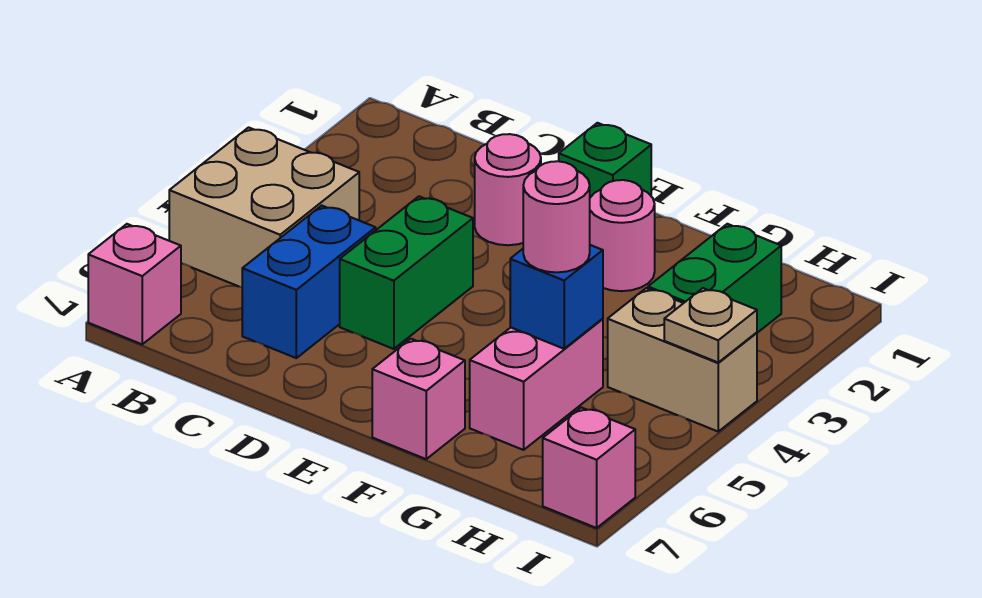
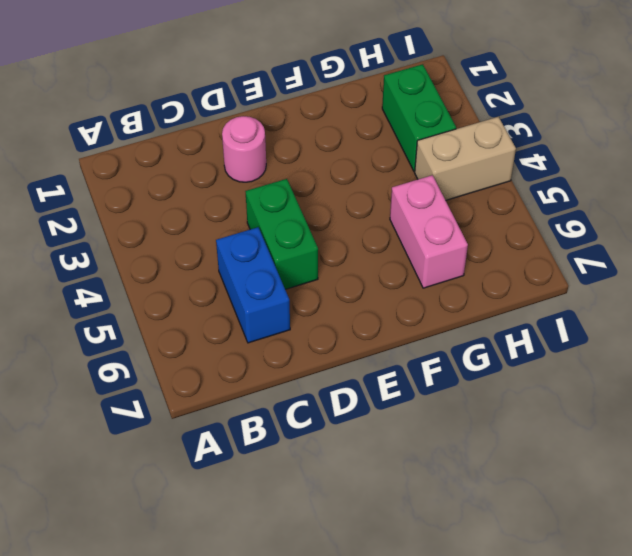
none -> tan 2x2 brick [169,127,359,287]
none -> pink 1x1 brick [88,224,181,344]
none -> green 1x1 brick [559,123,651,197]

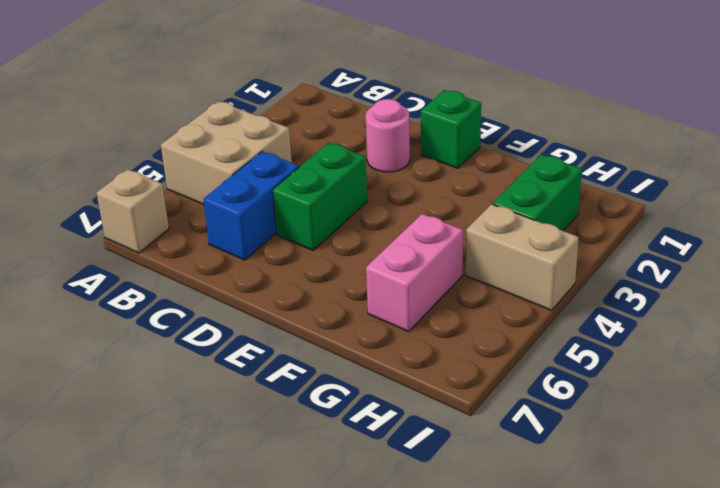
tan 1x1 brick [97,169,169,253] -> pink 1x1 brick [88,224,181,344]
none -> pink 1x1 round brick [590,180,655,291]
none -> pink 1x1 brick [372,339,465,459]
none -> pink 1x1 brick [543,408,635,528]

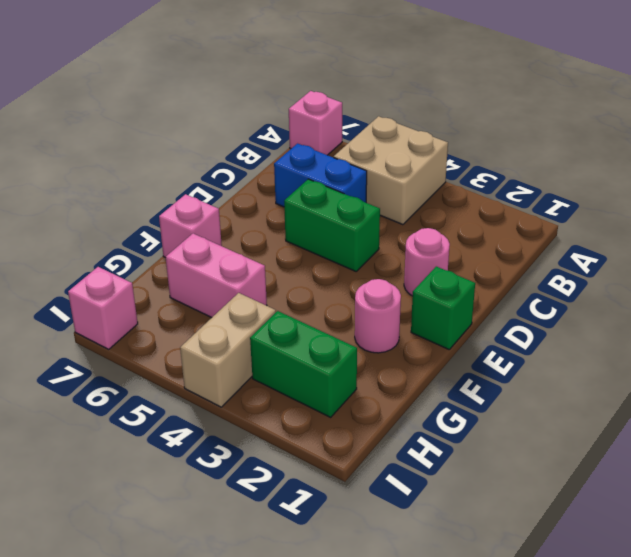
none -> blue 1x1 brick [510,245,603,349]
none -> tan 1x1 plate [664,288,757,362]
none -> pink 1x1 round brick [523,161,590,272]

